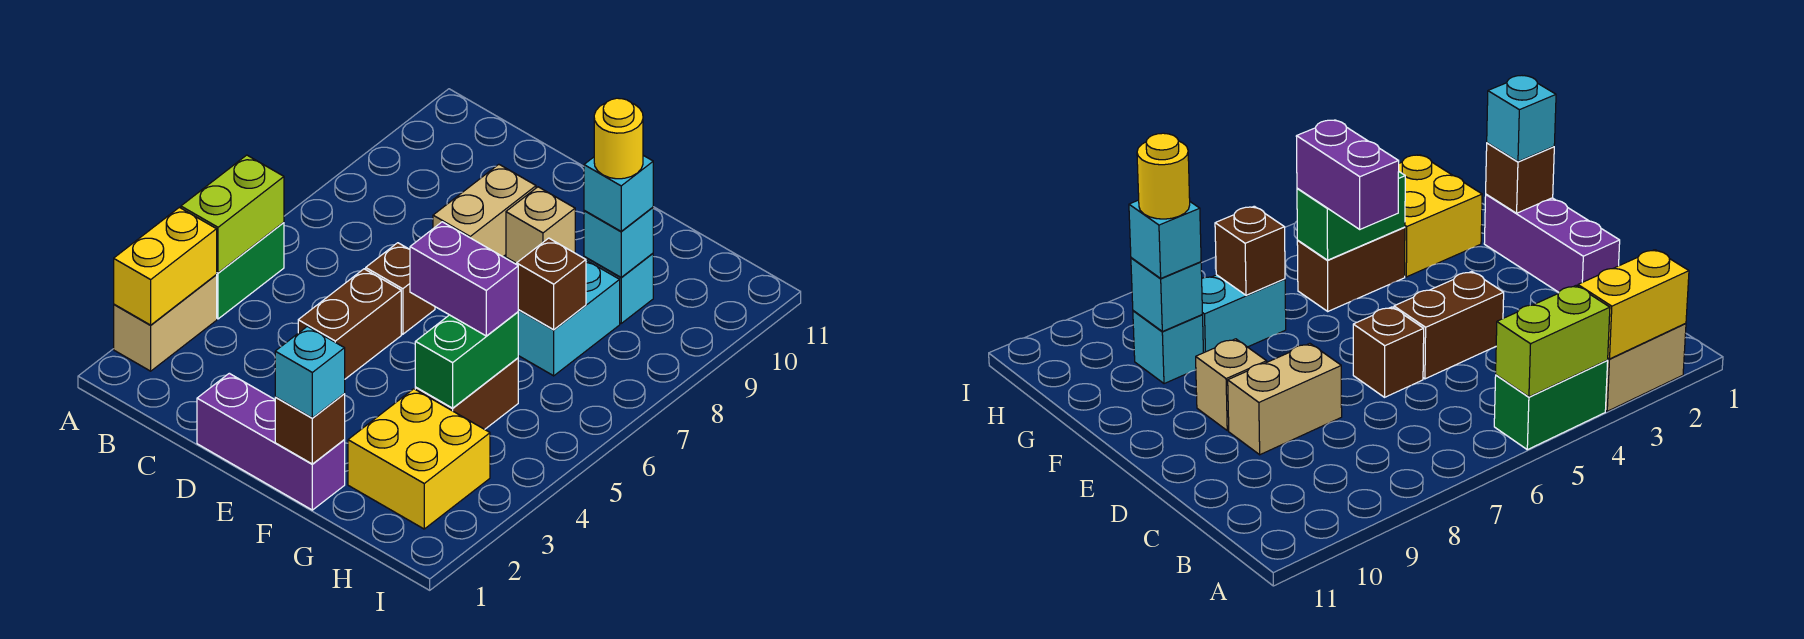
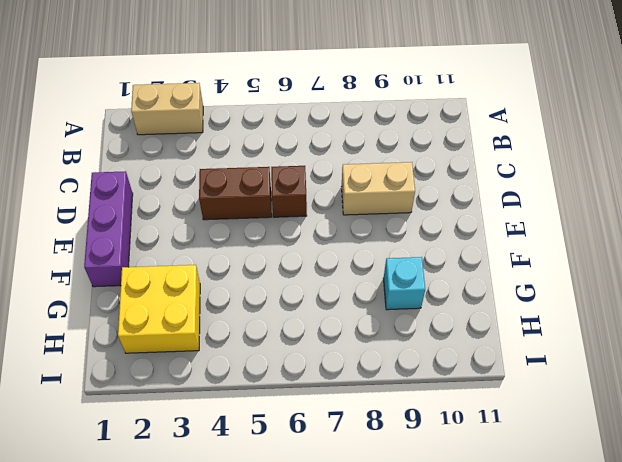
none -> green 1x2 brick [216,222,284,319]
none -> tan 1x1 brick [506,187,575,263]
none -> brown 1x2 brick [415,358,518,429]

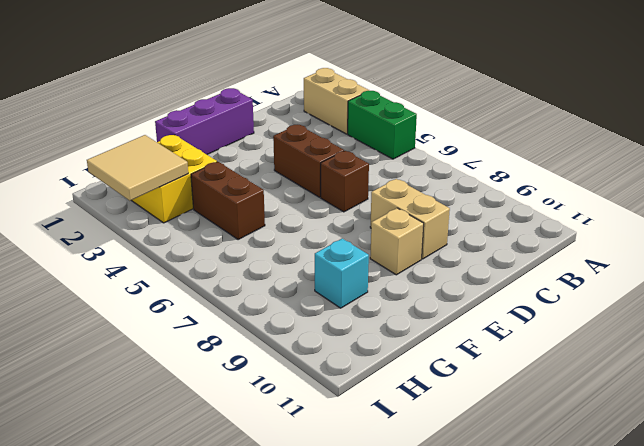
tan 2x2 tile [87,135,188,201] -> none
none -> cyan 1x2 brick [518,260,620,376]
none -> yellow 1x2 brick [114,207,217,325]
none -> lime 1x2 brick [181,155,284,273]

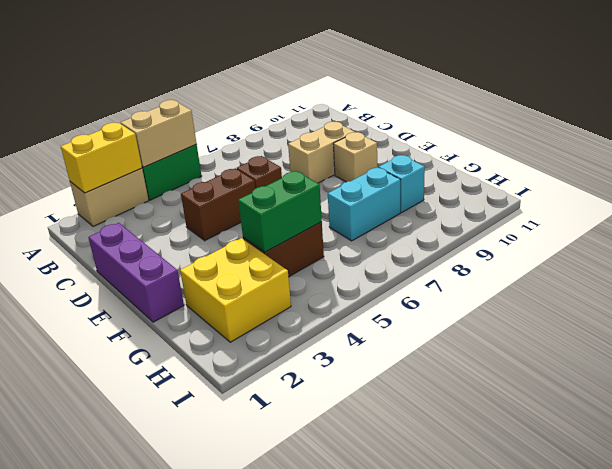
tan 1x2 brick [121,100,197,167] -> lime 1x2 brick [181,155,284,273]
none -> brown 1x1 brick [275,394,345,464]
none -> brown 1x1 brick [517,238,586,330]
none -> cyan 1x1 brick [584,207,653,277]

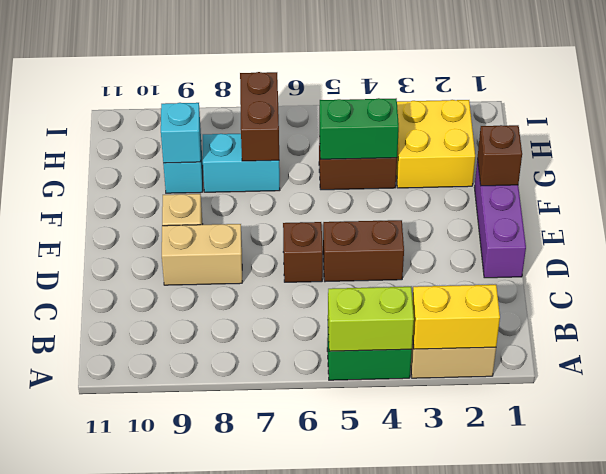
brown 1x2 brick [240,72,279,161] -> brown 1x1 brick [517,238,586,330]
none -> cyan 1x1 brick [275,326,345,418]
none -> purple 1x2 brick [410,222,518,336]
none -> cyan 1x1 brick [584,156,653,231]

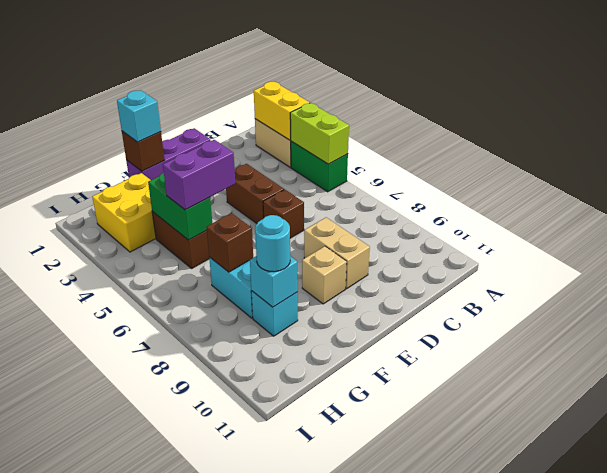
cyan 1x1 round brick [255,215,290,272] -> cyan 1x1 brick [584,156,653,231]
none -> yellow 1x1 round brick [594,98,643,179]

